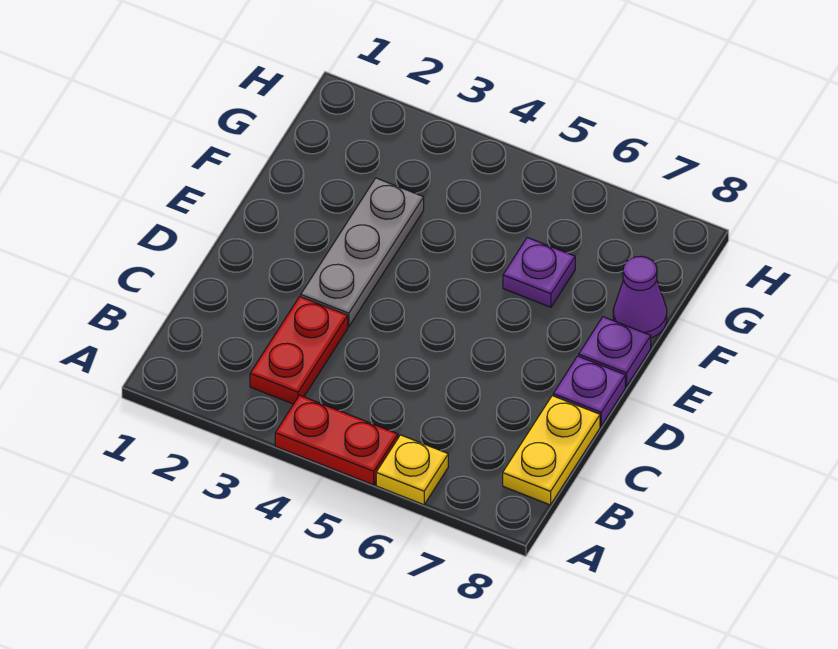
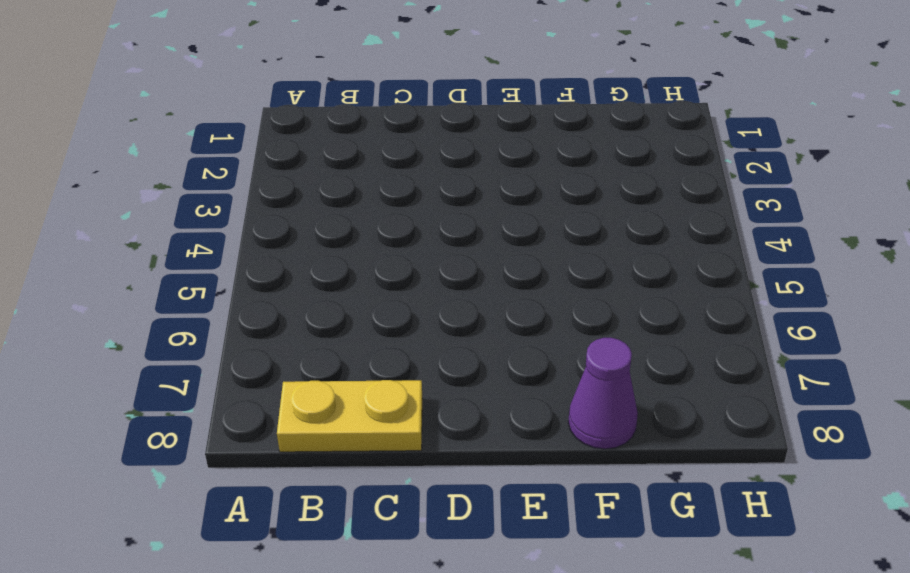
none -> red 1x2 plate [275,395,398,485]
none -> yellow 1x1 plate [376,435,448,505]

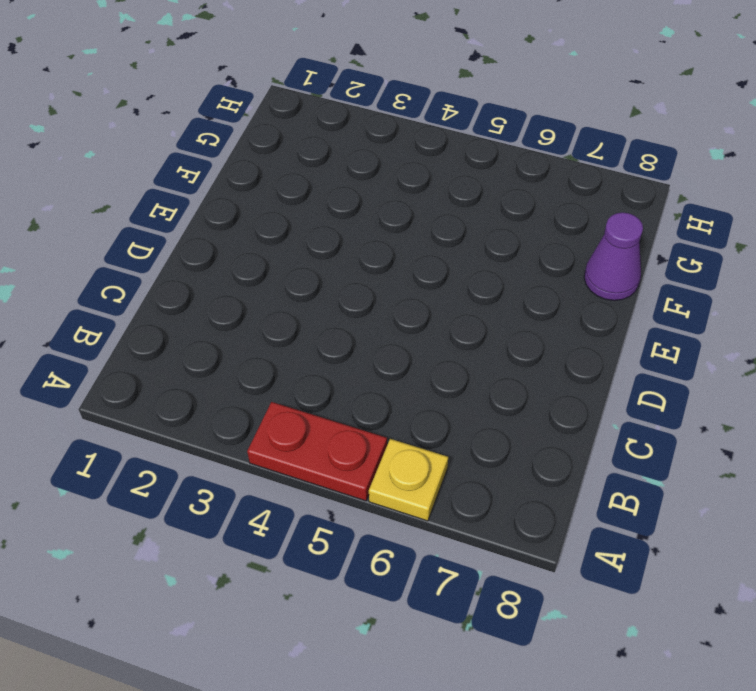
none -> red 1x2 plate [250,297,348,404]
none -> yellow 1x2 plate [503,396,600,505]

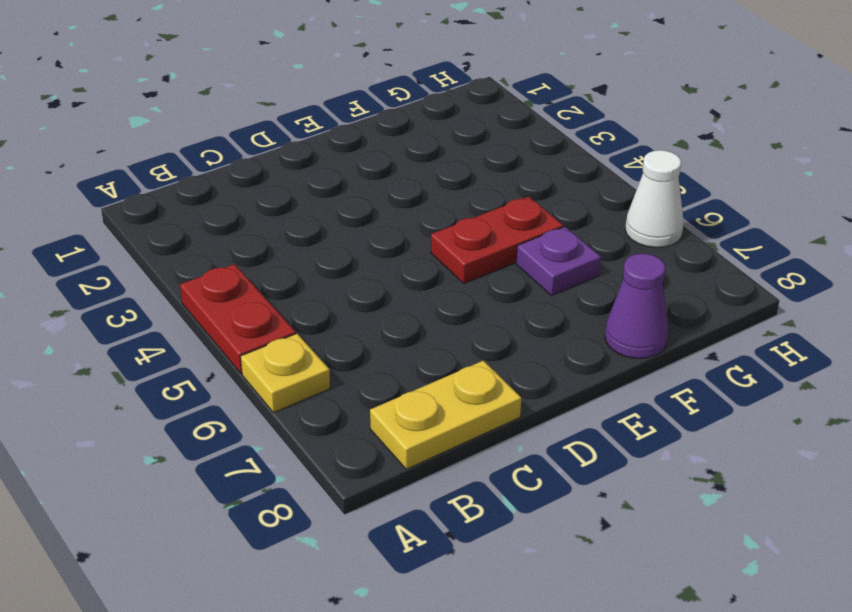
red 1x2 plate [431,197,563,283] -> red 1x2 plate moved to [250,297,348,404]
white 1x1 cone [625,150,684,248] -> none
none -> grey 1x3 plate [301,178,424,327]
none -> purple 1x1 plate [553,356,625,426]

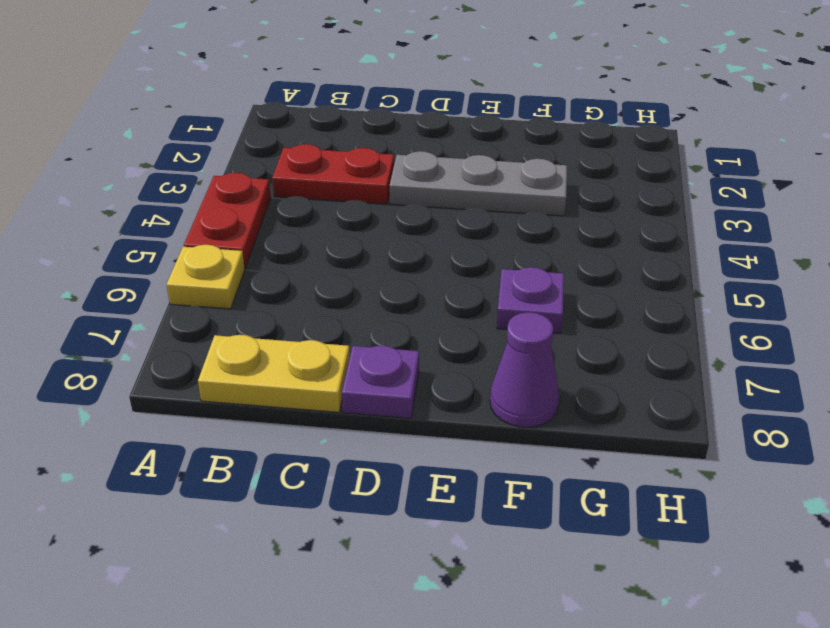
none -> purple 1x1 plate [579,317,651,386]

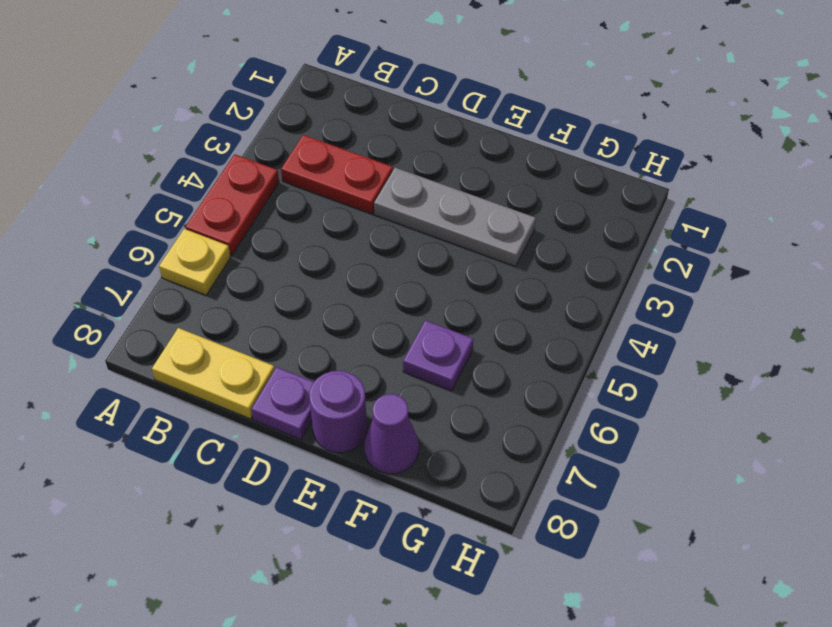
purple 1x1 round brick [309,371,367,453] -> purple 1x1 plate [579,317,651,386]

